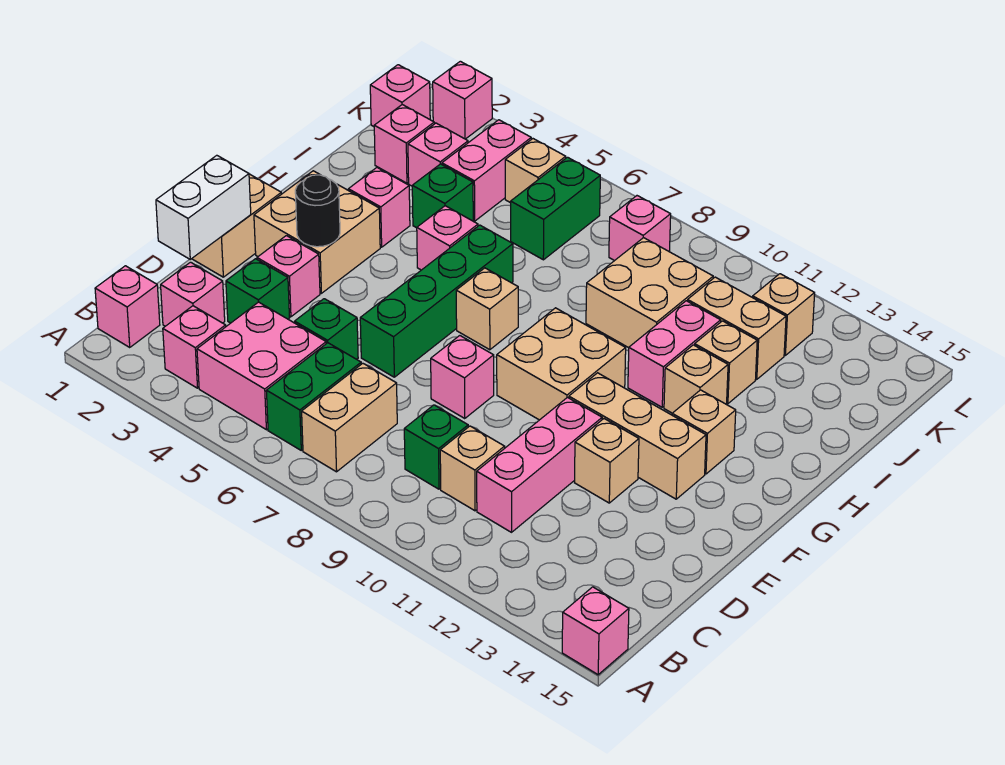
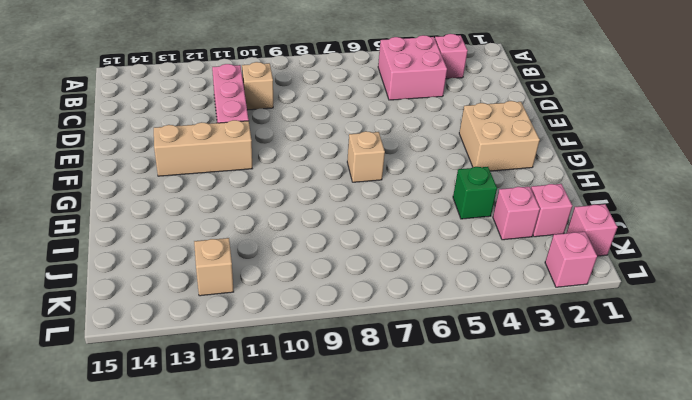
none -> pink 1x1 brick [562,587,629,675]
none -> pink 1x1 brick [95,266,160,347]
none -> green 1x2 brick [266,343,361,450]
none -> tan 1x2 brick [302,363,397,472]

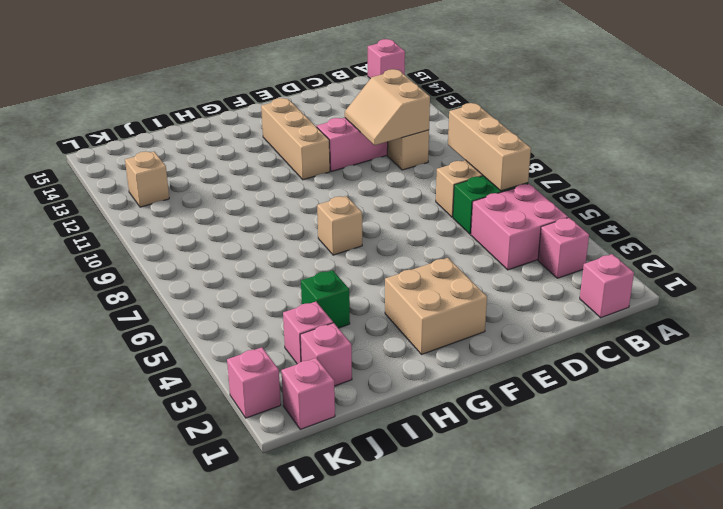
tan 1x3 brick [448,103,531,191] -> none
tan 2x2 slope [345,69,430,145] -> none
none -> pink 1x1 brick [161,262,225,326]
none -> green 1x1 brick [404,405,468,489]
none -> green 1x1 brick [226,259,289,323]
none -> green 1x1 brick [295,299,358,359]

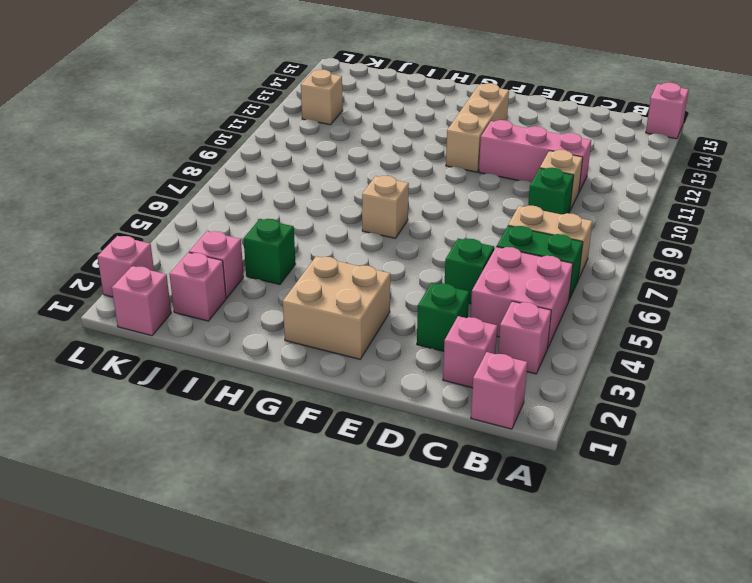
none -> tan 1x2 brick [192,174,281,277]
none -> pink 1x1 brick [257,236,320,317]
none -> green 1x4 brick [360,225,513,377]
none -> pink 1x1 brick [431,336,494,419]

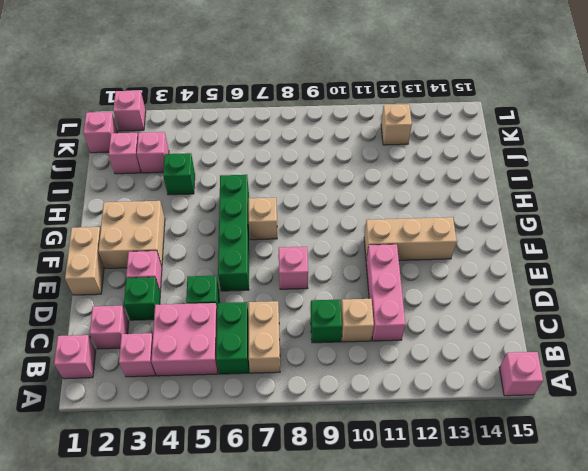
none -> tan 1x1 brick [575,419,639,503]
none -> tan 2x2 brick [497,308,626,420]
none -> tan 1x1 brick [672,390,736,474]
none -> pink 1x1 brick [348,168,410,247]

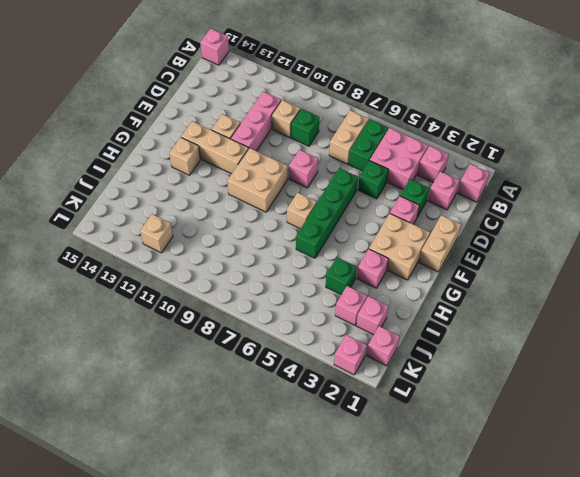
none -> pink 1x1 brick [417,206,478,270]
none -> pink 1x2 brick [628,301,721,407]
none -> tan 1x1 brick [664,345,728,413]
none -> tan 2x2 brick [586,238,713,348]

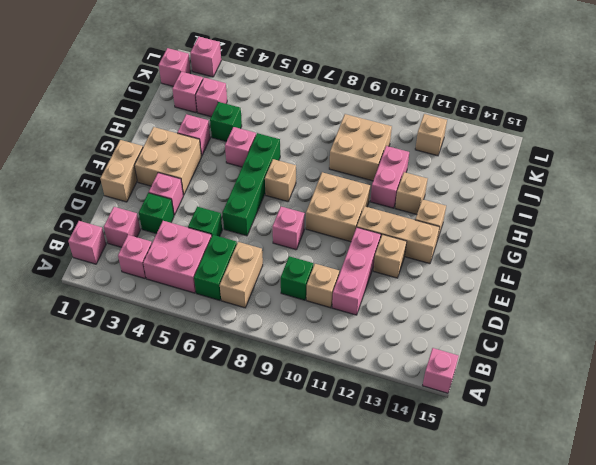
none -> tan 1x1 brick [695,321,757,404]
none -> pink 1x2 brick [442,120,531,221]
none -> green 1x2 brick [511,157,600,260]
none -> tan 1x2 brick [688,277,786,380]

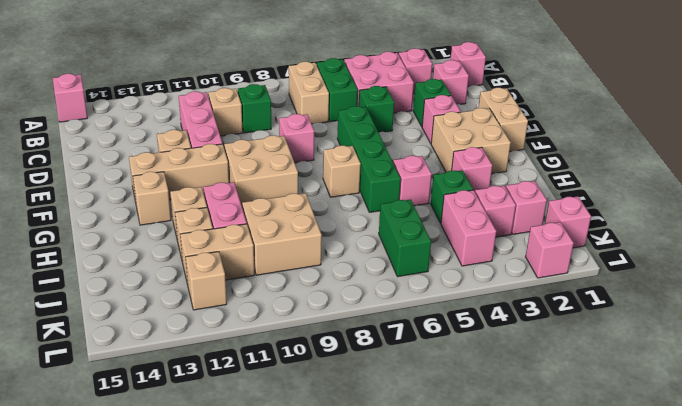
none -> tan 1x1 brick [505,139,566,203]
none -> pink 1x1 brick [609,196,671,261]
none -> white 1x2 brick [156,155,251,259]
none -> black 1x1 round brick [295,175,340,247]

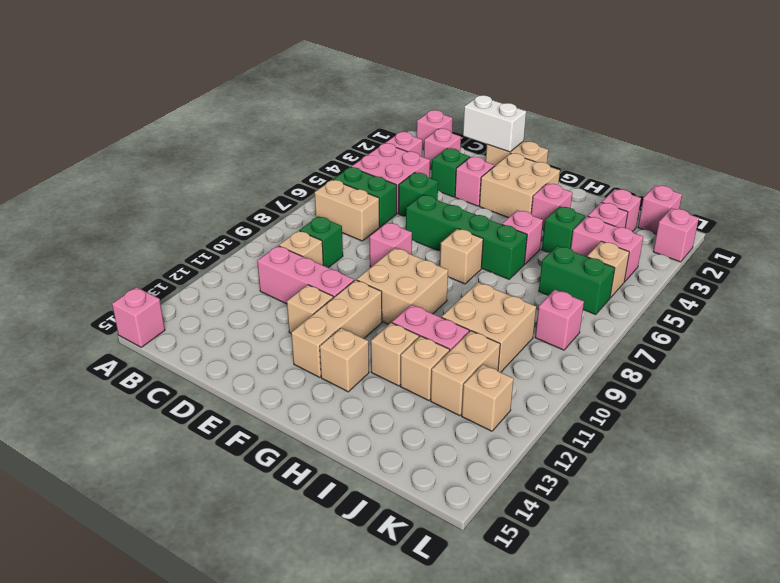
none -> black 1x1 round brick [295,175,340,247]

